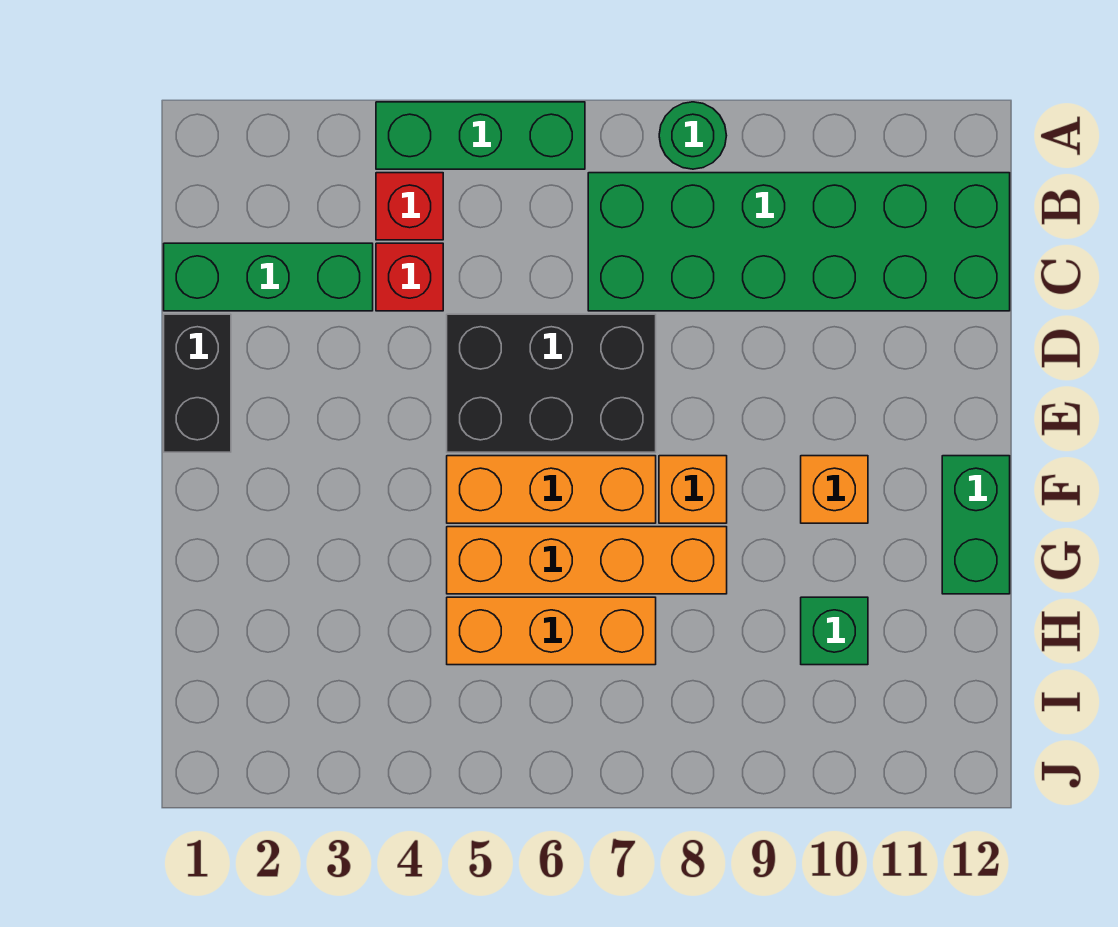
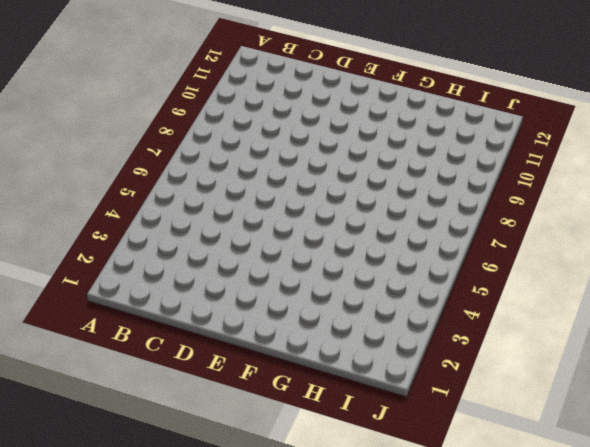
none -> green 1x3 brick [376,102,585,169]
none -> green 1x1 round brick [659,102,727,169]
none -> red 1x1 brick [376,173,443,240]

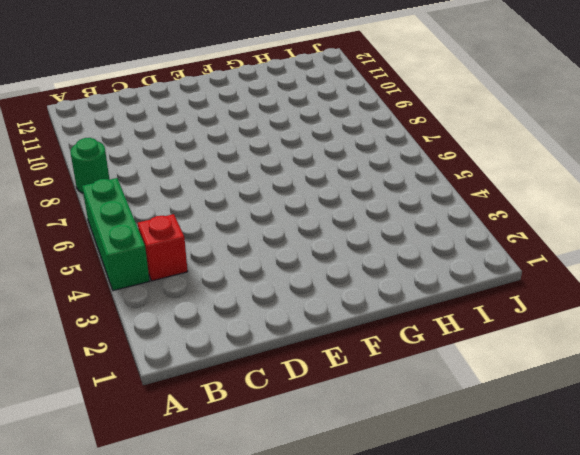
none -> green 2x6 brick [588,173,1010,311]
none -> green 1x3 brick [164,243,373,311]
none -> red 1x1 brick [376,243,443,311]

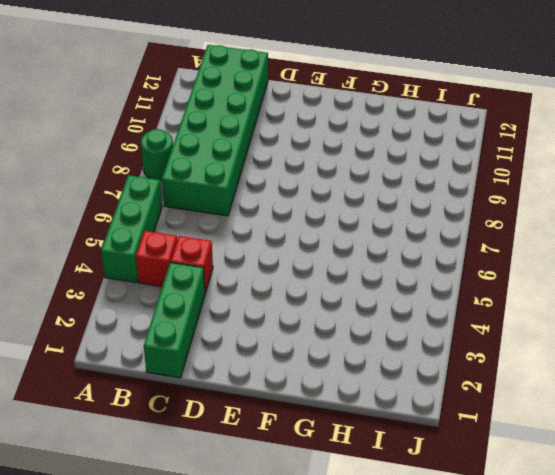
none -> black 1x2 brick [164,314,231,452]
none -> black 2x3 brick [447,314,656,452]
none -> orange 1x3 brick [447,456,656,523]

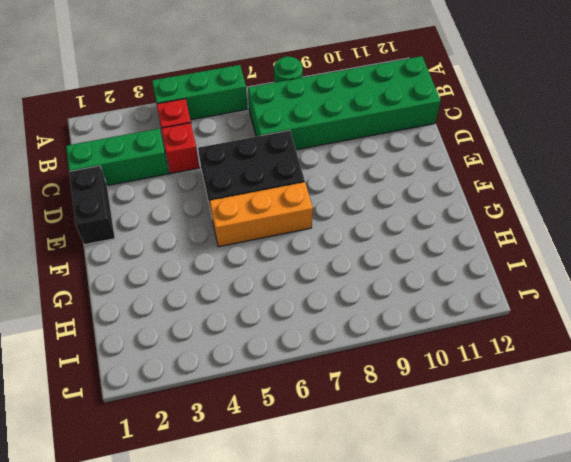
none -> orange 1x1 brick [659,456,727,523]
none -> orange 1x1 brick [801,456,868,523]
none -> green 1x2 brick [942,456,1010,594]

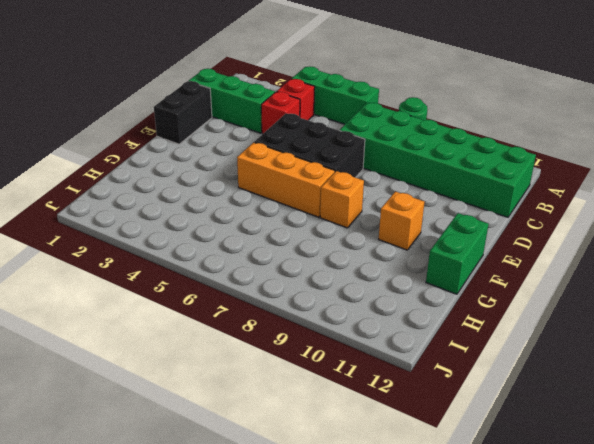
none -> orange 1x4 brick [447,527,727,594]
none -> orange 1x3 brick [447,597,656,665]
none -> green 1x1 brick [801,597,868,665]

